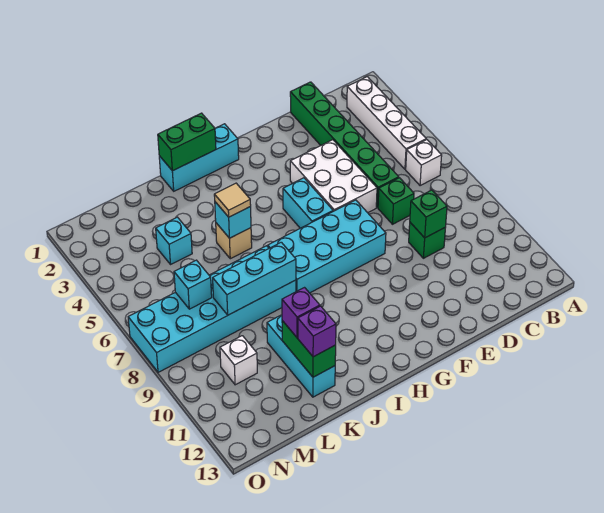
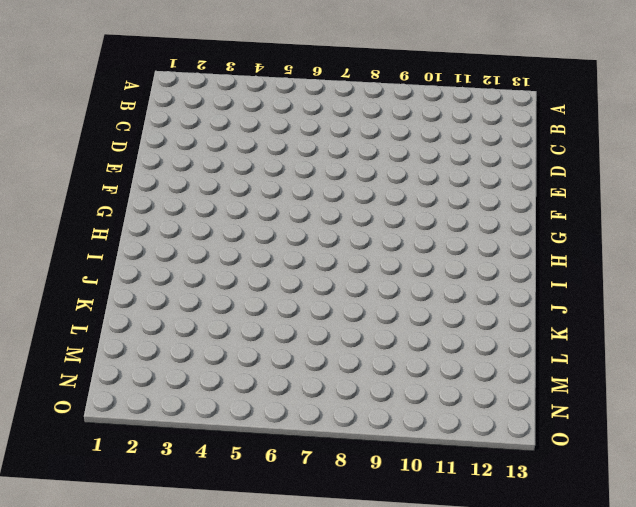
none -> white 1x4 brick [347,77,426,169]
none -> white 1x1 brick [406,139,442,186]
none -> green 1x6 brick [290,82,399,208]

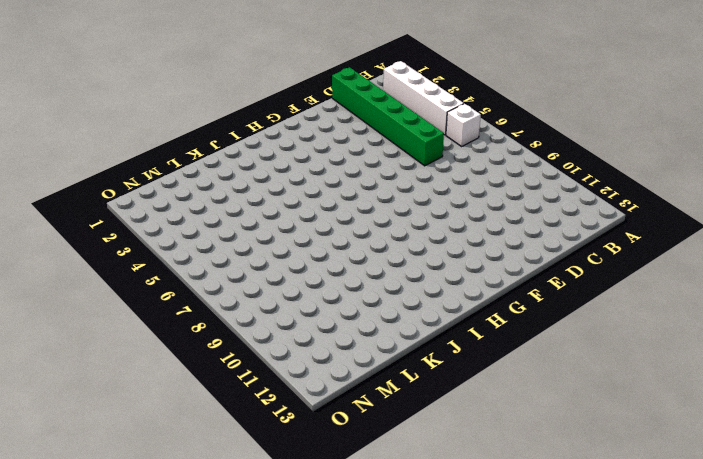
none -> green 1x1 brick [378,178,414,224]
none -> green 1x1 brick [409,223,446,258]
none -> white 2x3 brick [290,140,377,213]

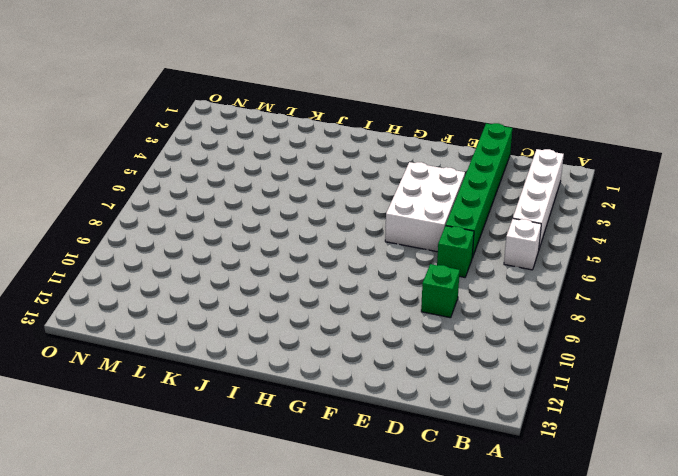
none -> cyan 2x4 brick [268,200,386,293]
none -> cyan 1x2 brick [283,178,333,228]
none -> cyan 1x3 brick [159,124,239,191]

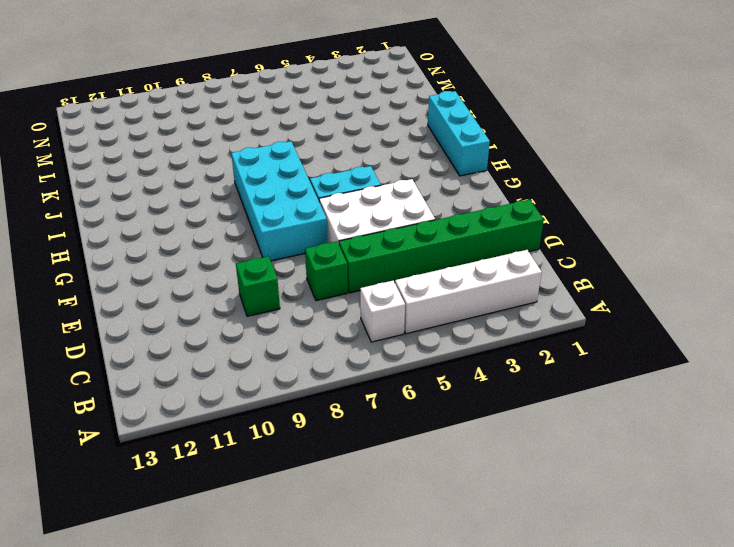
none -> tan 1x1 brick [216,223,252,259]
none -> cyan 2x6 brick [128,246,296,372]
none -> cyan 1x3 brick [267,315,335,397]

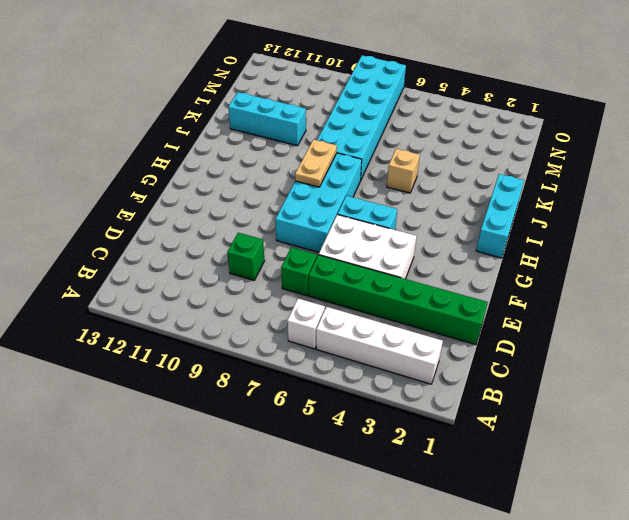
tan 1x2 plate [295,139,337,187] -> none
none -> cyan 1x1 brick [156,217,192,264]
none -> white 1x1 brick [220,336,257,385]
none -> green 1x1 brick [410,190,447,238]

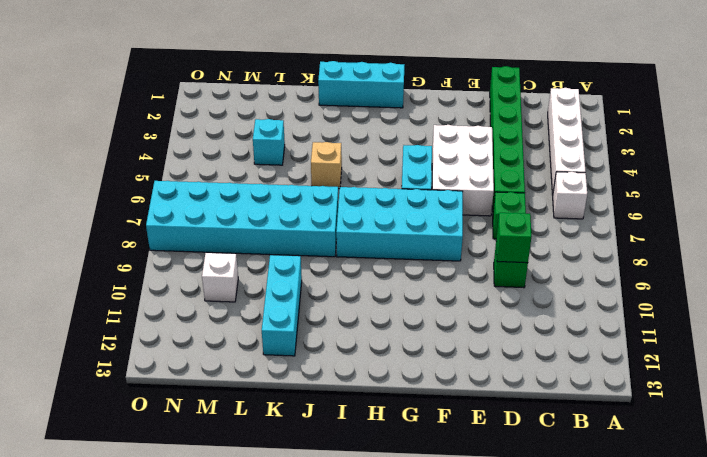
none -> green 1x2 brick [158,113,216,171]
none -> cyan 1x1 brick [215,202,251,238]
none -> cyan 1x3 brick [213,242,296,315]

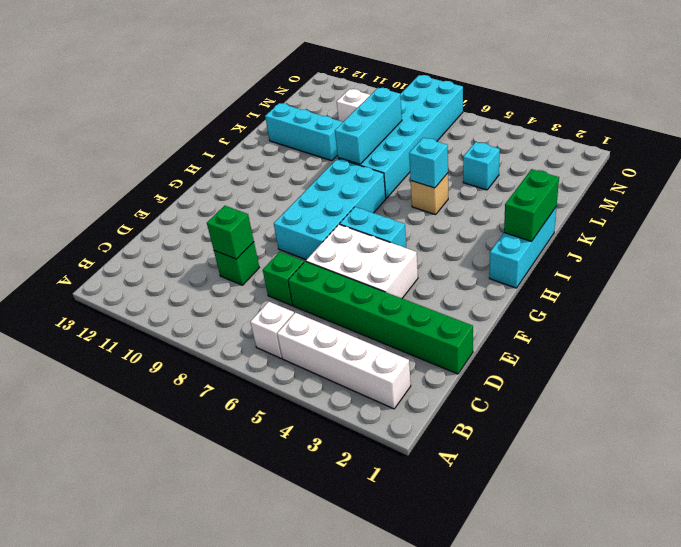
none -> green 1x2 brick [282,321,336,377]
none -> cyan 1x1 brick [174,260,212,309]
none -> tan 1x1 tile [214,183,251,217]

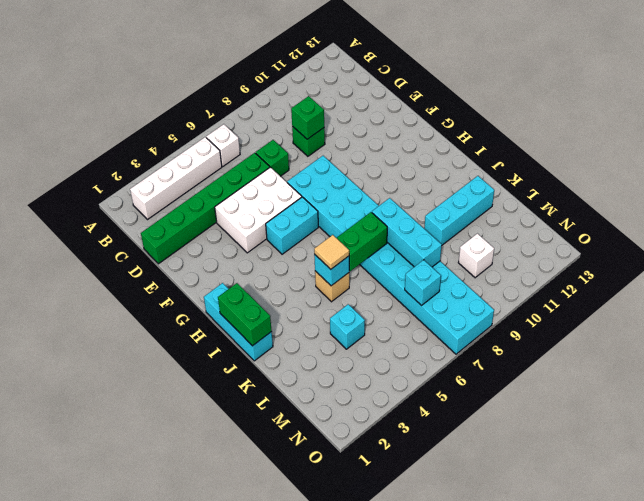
green 1x2 brick [337,212,387,271] -> green 1x2 brick moved to [282,321,336,377]
none -> purple 1x1 brick [282,288,320,338]
none -> purple 1x1 brick [298,306,336,357]

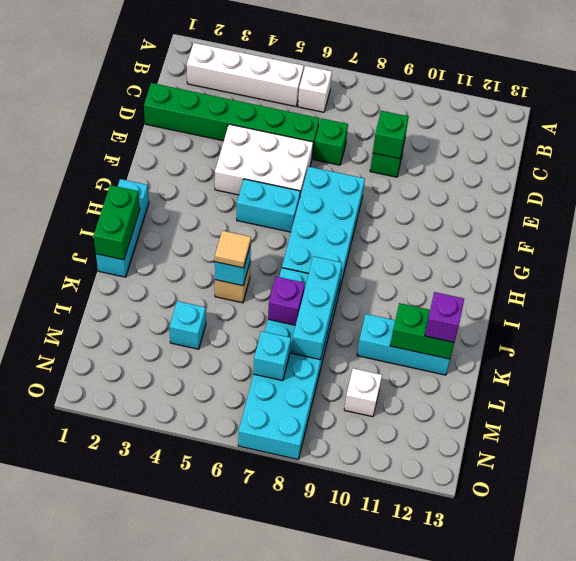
purple 1x1 brick [268,277,305,325] -> purple 1x1 brick moved to [282,288,320,338]

